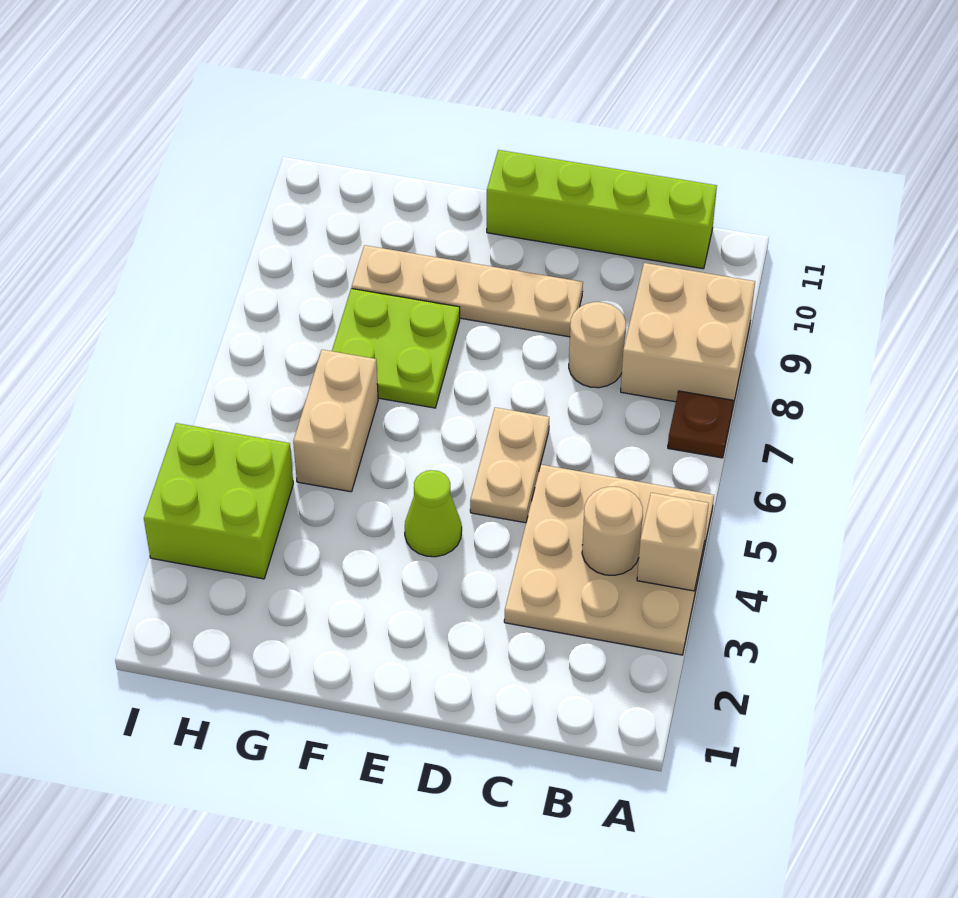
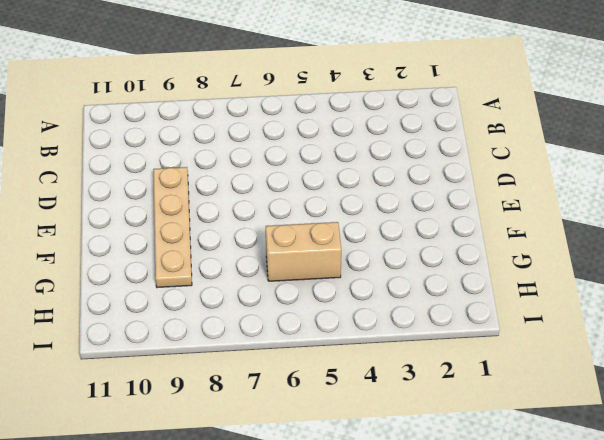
none -> tan 3x3 plate [504,465,714,655]
none -> brown 1x1 plate [668,391,733,458]
none -> tan 2x2 brick [621,263,755,409]

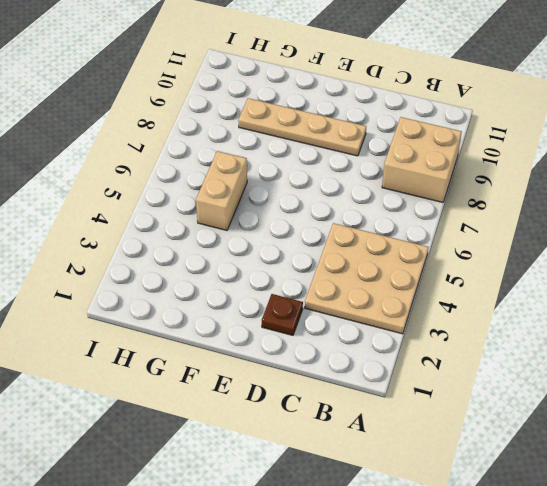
brown 1x1 plate [262,294,303,335] -> brown 1x1 plate moved to [668,391,733,458]
none -> lime 1x4 brick [487,150,717,269]
none -> tan 1x1 round brick [569,302,626,388]
none -> tan 1x2 plate [470,408,549,523]

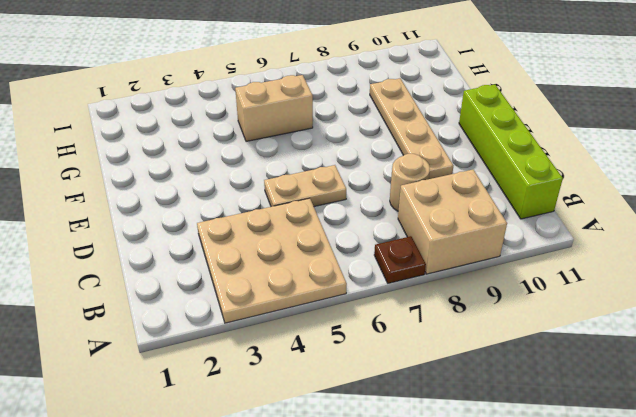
none -> lime 1x1 cone [405,470,462,557]
none -> lime 2x2 plate [332,288,460,408]
none -> lime 2x2 brick [144,423,293,579]

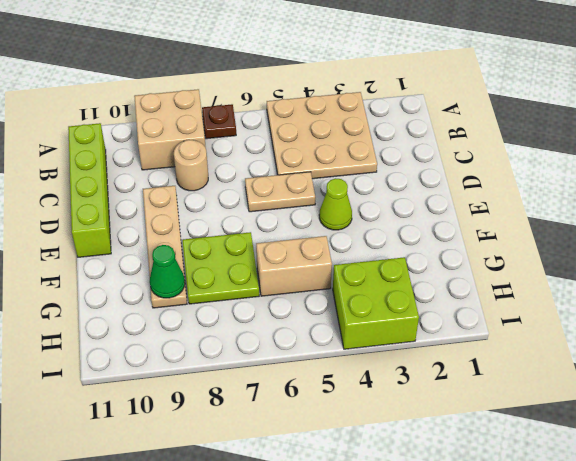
green 1x1 cone [150,245,185,298] -> none
none -> tan 1x1 brick [637,493,709,591]
none -> tan 1x1 round brick [582,487,643,575]

